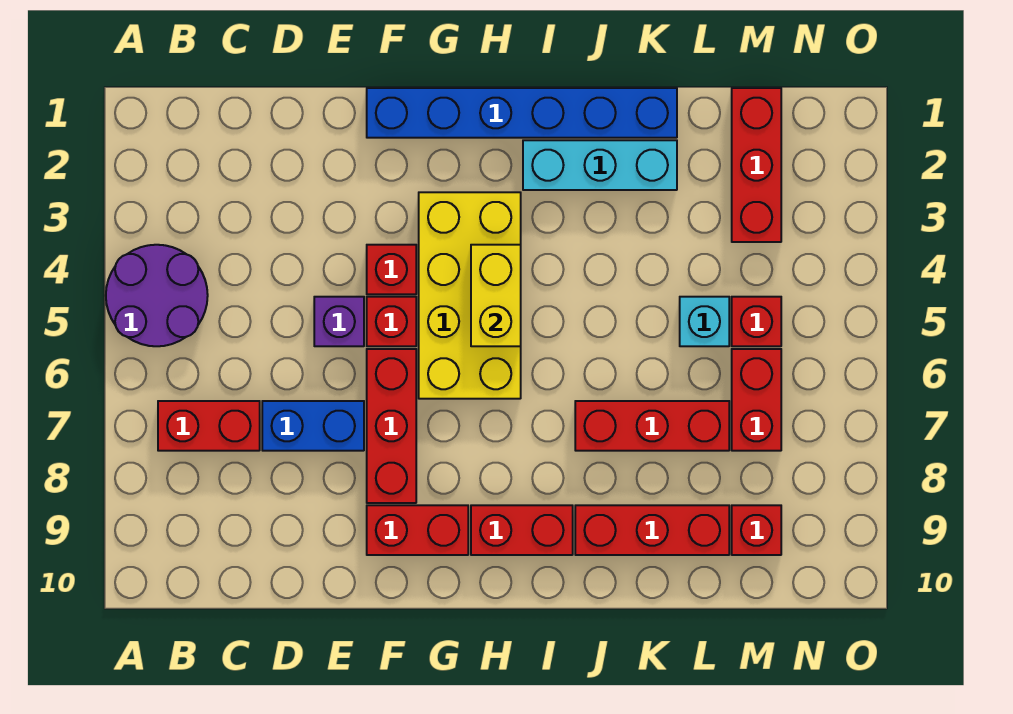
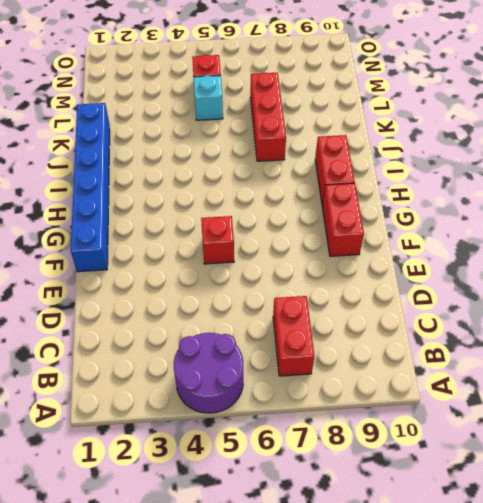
none -> blue 1x2 brick [262,401,364,451]
none -> purple 1x1 brick [314,297,364,346]
none -> red 1x1 brick [367,245,416,294]

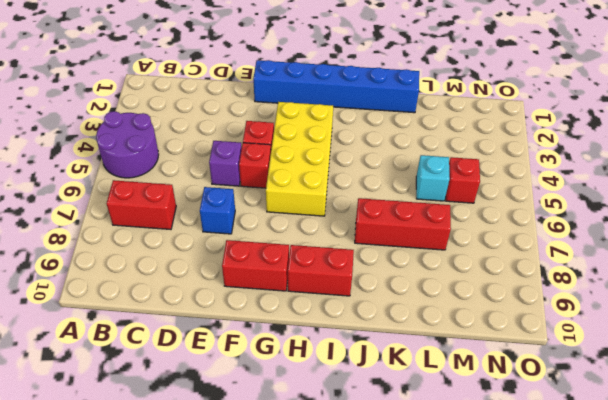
blue 1x1 brick [200,187,235,234] -> blue 1x2 brick [262,401,364,451]
none -> red 1x3 brick [367,349,416,503]
none -> cyan 1x3 brick [523,140,677,190]
none -> red 1x3 brick [575,505,729,555]

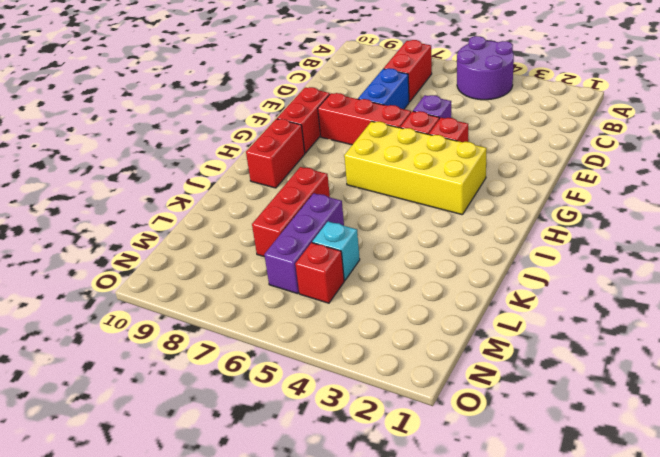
purple 1x3 brick [264,193,344,294] -> red 1x2 brick [732,349,781,451]
none -> blue 1x6 brick [367,88,677,138]
none -> cyan 1x3 brick [523,140,677,190]
none -> red 1x3 brick [575,505,729,555]

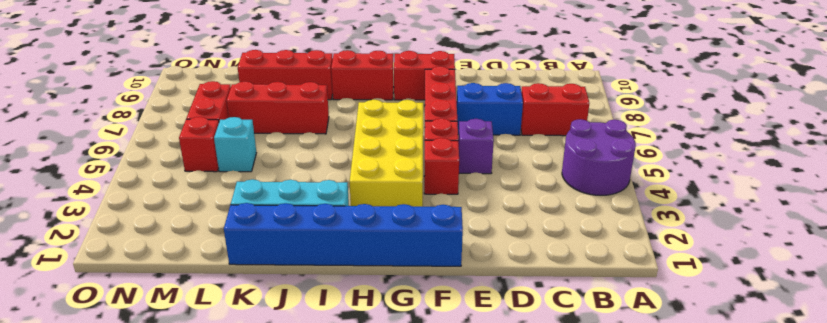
none -> red 1x3 brick [732,88,781,242]
none -> red 1x1 brick [732,505,781,555]
none -> yellow 1x2 brick [471,245,521,346]

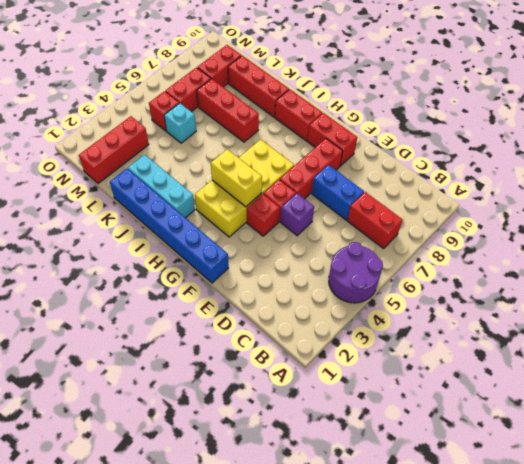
yellow 1x2 brick [211,149,262,207] -> yellow 1x2 brick turned to [471,245,521,346]
red 1x2 brick [197,45,241,87] -> red 1x1 brick [732,505,781,555]

